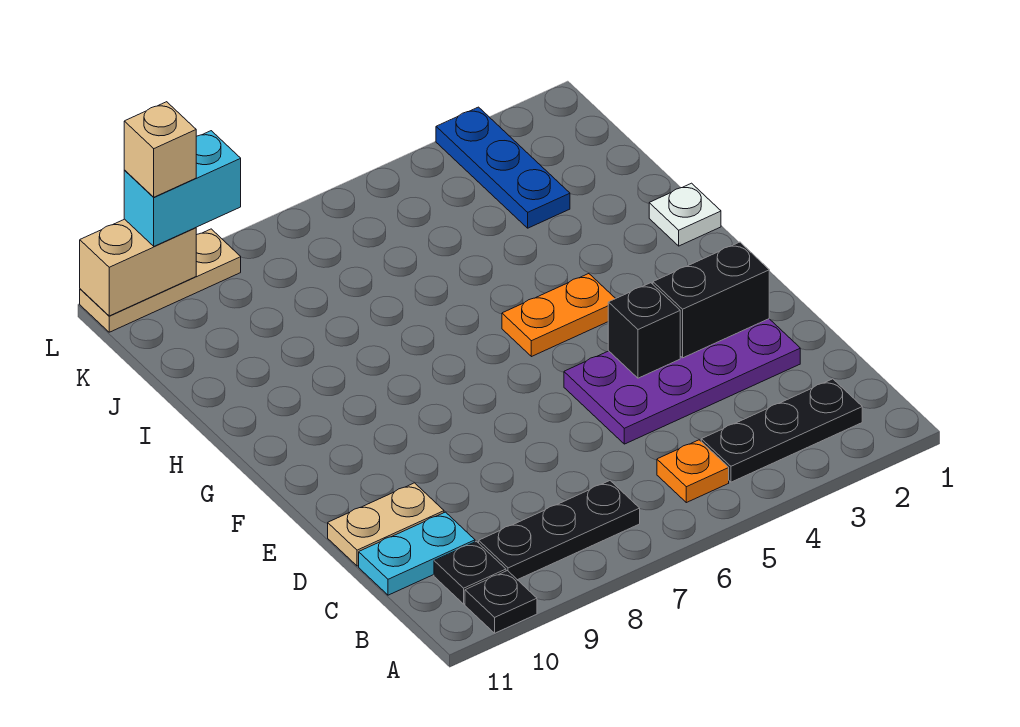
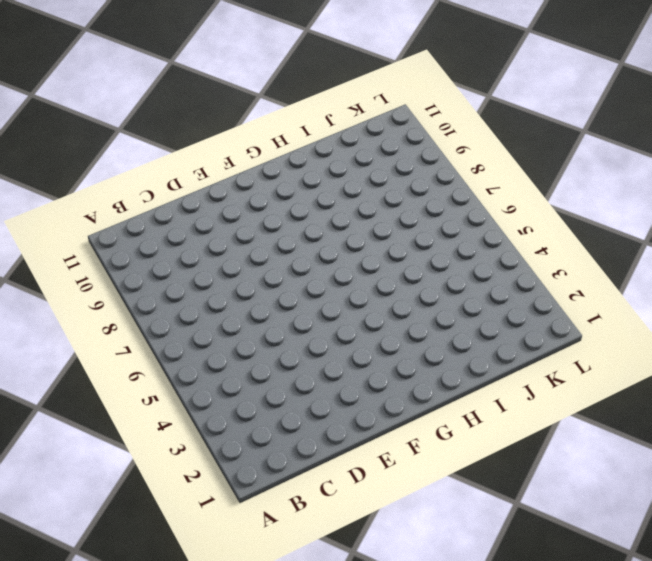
none -> black 1x1 plate [465,571,537,633]
none -> black 1x3 plate [701,379,862,482]
none -> orange 1x1 plate [657,440,729,503]

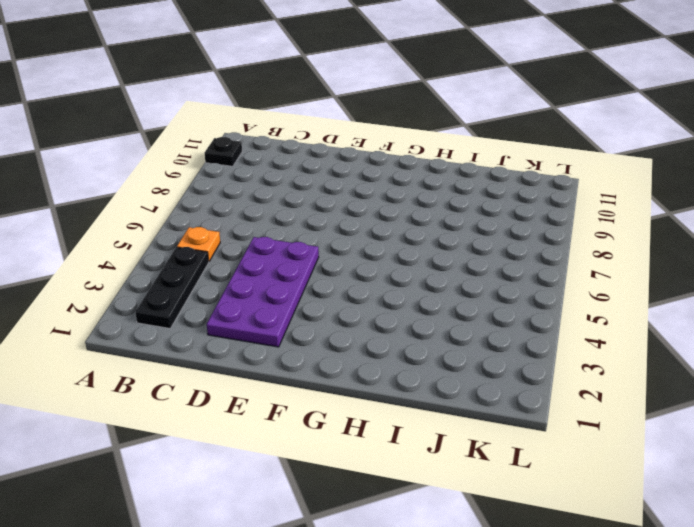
none -> black 1x3 plate [479,481,640,580]
none -> black 1x1 plate [434,541,506,604]
none -> cyan 1x2 plate [359,512,475,595]

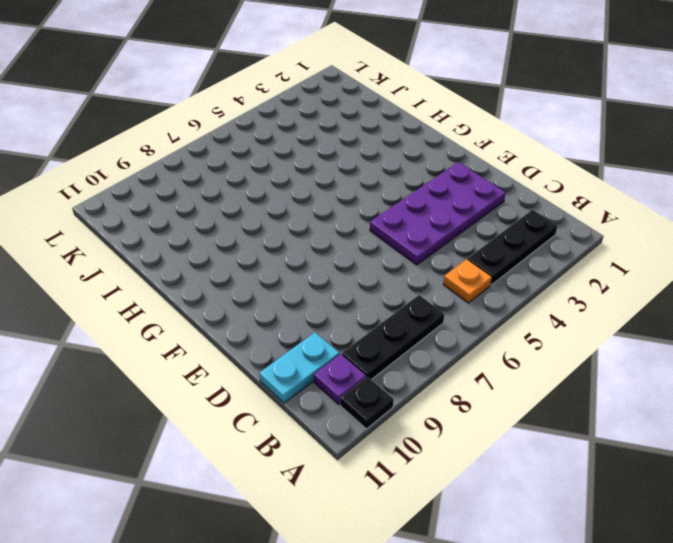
purple 1x1 plate [314,354,366,405] -> black 1x1 plate [434,541,506,604]
none -> tan 1x2 plate [328,483,444,566]
none -> orange 1x2 plate [502,274,616,357]
none -> white 1x1 plate [649,183,721,246]

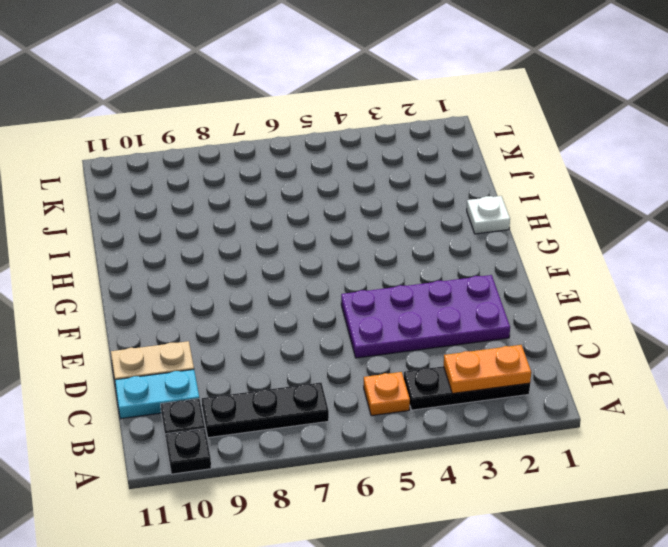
orange 1x2 plate [444,345,531,393] -> orange 1x2 plate moved to [502,274,616,357]
none -> blue 1x3 plate [436,107,570,228]
none -> tan 1x3 plate [80,229,241,332]
none -> black 1x2 brick [653,242,769,358]

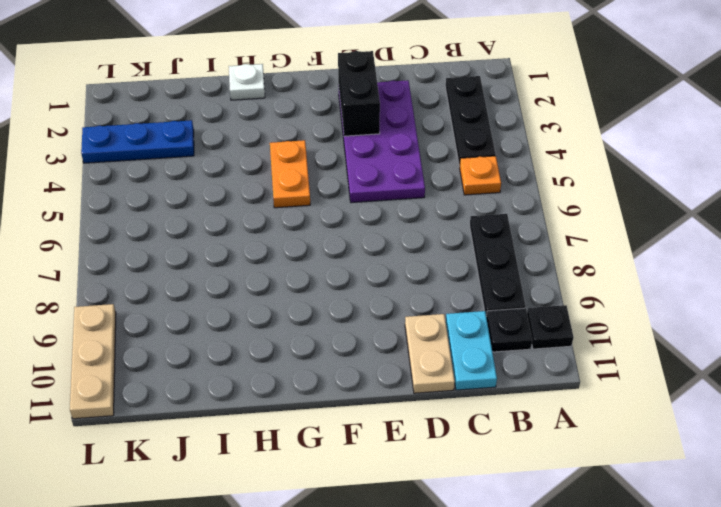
none -> black 1x1 brick [608,283,680,378]
none -> tan 1x2 brick [80,219,196,316]
none -> cyan 1x2 brick [124,131,241,246]

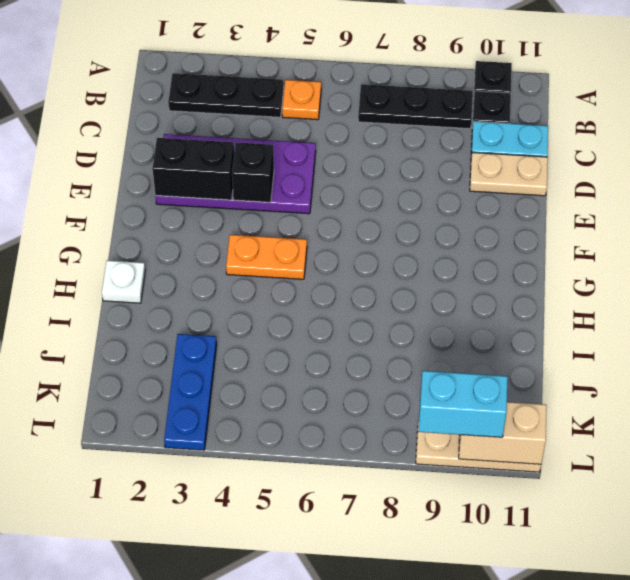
none -> tan 1x1 brick [124,102,196,197]

